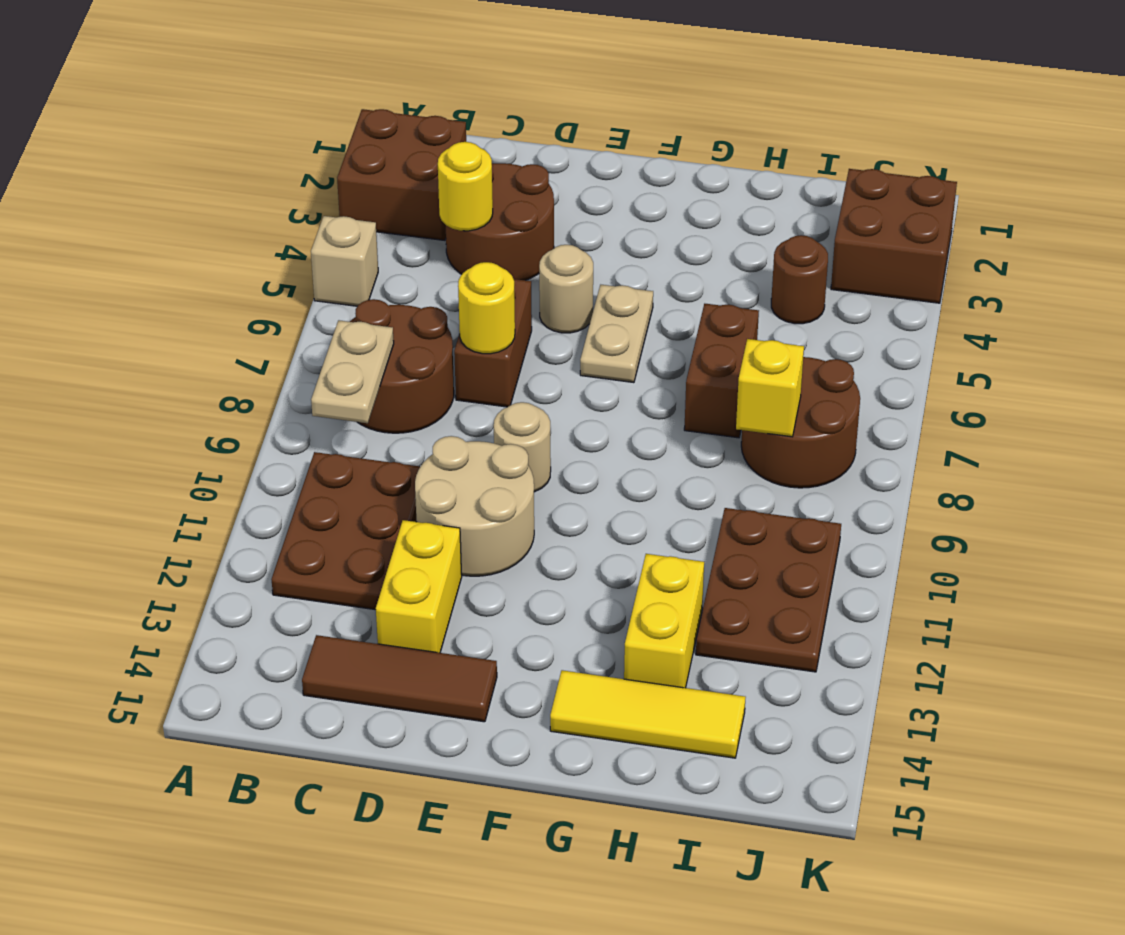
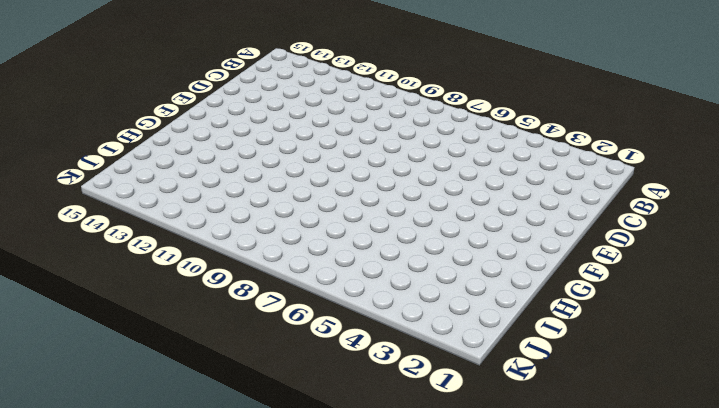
none -> brown 2x2 brick [337,109,466,241]
none -> tan 1x1 brick [311,216,378,306]
none -> brown 2x2 round brick [350,299,454,433]

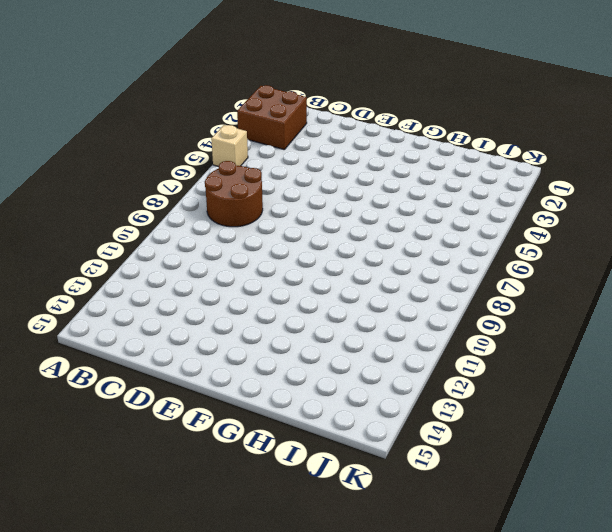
none -> brown 2x3 plate [271,452,420,610]
none -> brown 2x2 round brick [446,163,554,280]
none -> brown 1x3 tile [302,635,497,722]

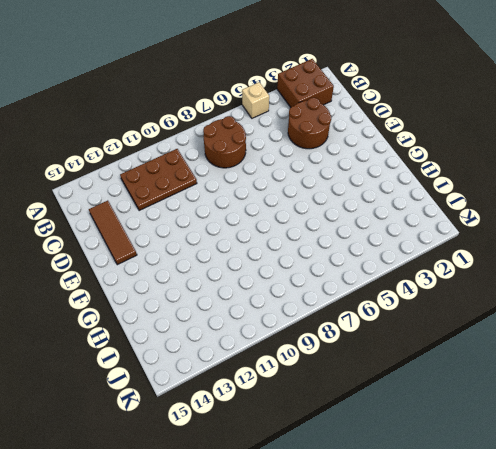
none -> brown 1x2 brick [454,279,532,407]
none -> tan 2x2 round brick [415,436,534,576]
none -> yellow 1x2 brick [376,520,462,653]

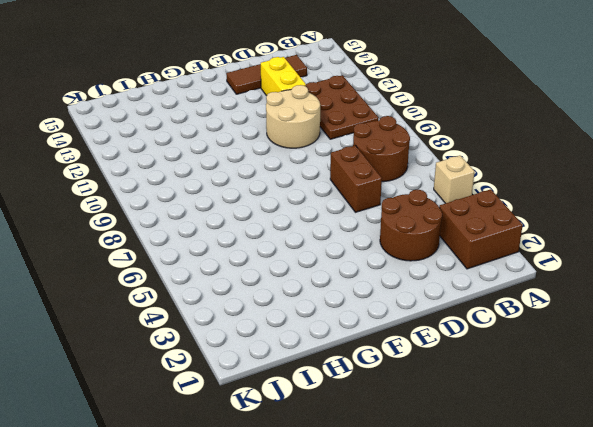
none -> tan 1x1 round brick [539,245,593,333]
none -> tan 1x1 round brick [494,402,551,492]
none -> tan 1x2 plate [580,285,653,383]

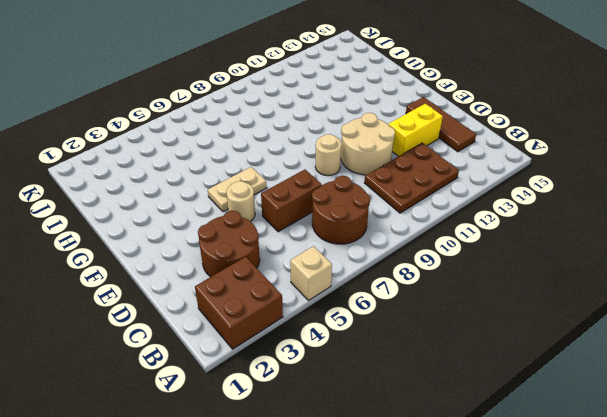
none -> yellow 1x3 tile [550,670,746,758]
none -> brown 1x2 brick [684,304,759,438]
none -> yellow 1x2 brick [624,554,704,688]

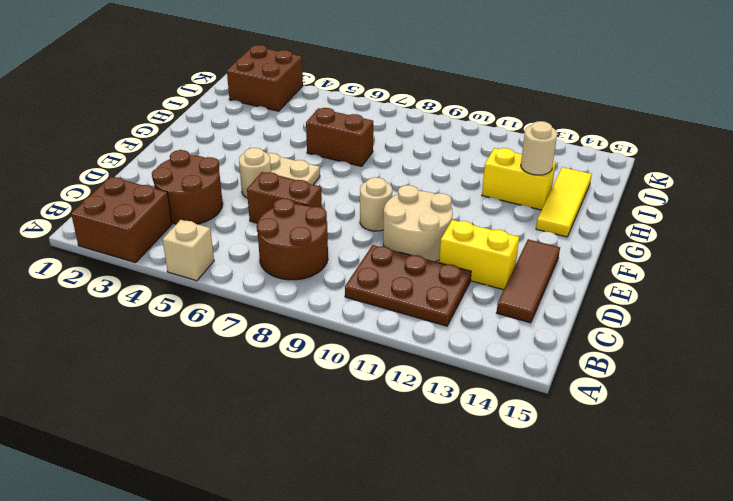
tan 1x1 round brick [521,121,557,175] -> none
none -> brown 1x1 round brick [771,235,828,324]
none -> brown 2x2 round brick [741,357,860,488]
none -> brown 2x3 plate [696,508,841,672]

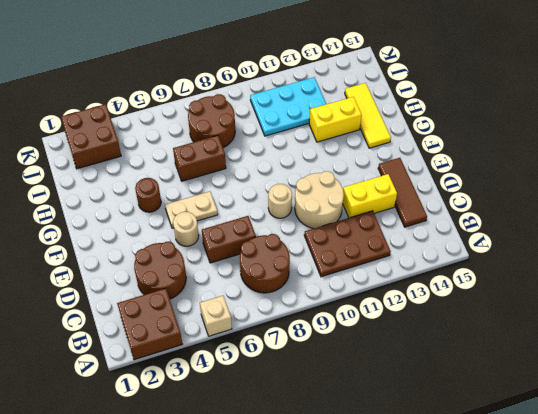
brown 1x1 round brick [135,178,161,212] -> brown 1x1 round brick moved to [771,235,828,324]
cyan 2x3 plate [250,77,326,136] -> brown 2x3 plate [696,508,841,672]
none -> tan 1x2 plate [311,320,394,423]
none -> yellow 1x1 round brick [438,142,493,231]
none -> yellow 1x1 round brick [458,262,515,354]

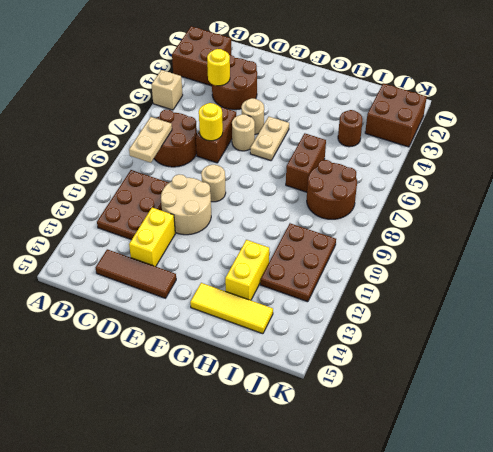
tan 1x1 round brick [232,114,255,151] -> none
none -> yellow 1x1 brick [736,339,804,437]

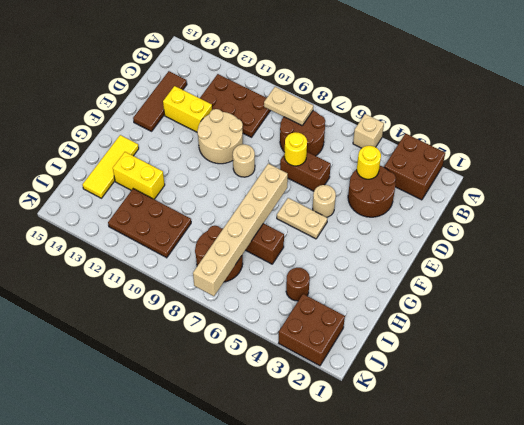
tan 1x6 brick [193,164,288,296] -> none
none -> yellow 1x1 brick [736,339,804,437]

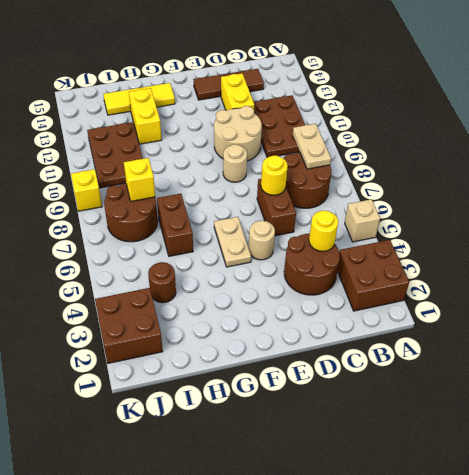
yellow 1x1 brick [71,169,102,211] -> none

